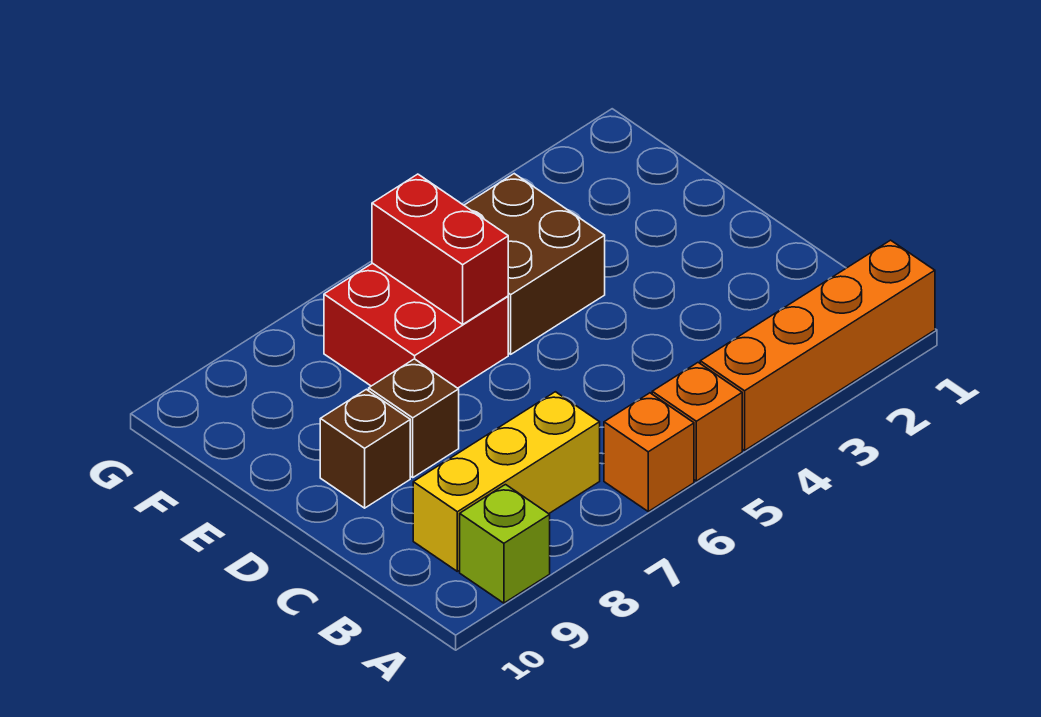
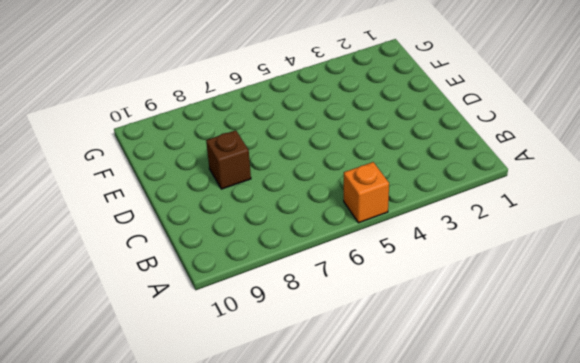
none -> orange 1x4 brick [700,240,935,450]
none -> orange 1x1 brick [604,393,694,511]

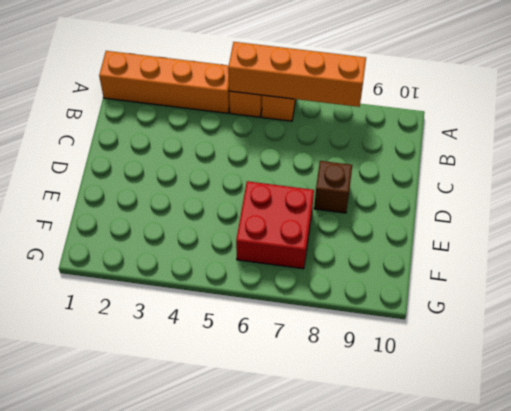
orange 1x4 brick [228,42,366,107] -> none
none -> lime 1x1 brick [460,485,550,603]
none -> yellow 1x3 brick [413,392,600,571]

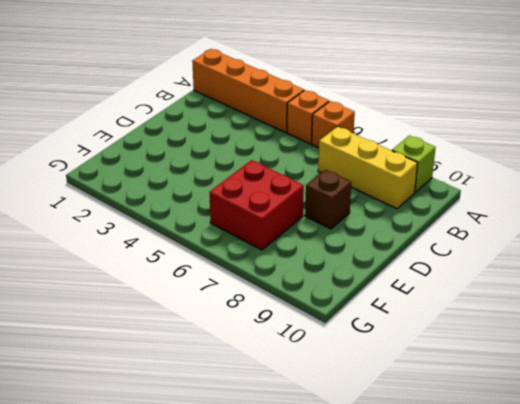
none -> brown 1x1 brick [320,389,410,508]
none -> brown 2x2 brick [464,174,605,354]

